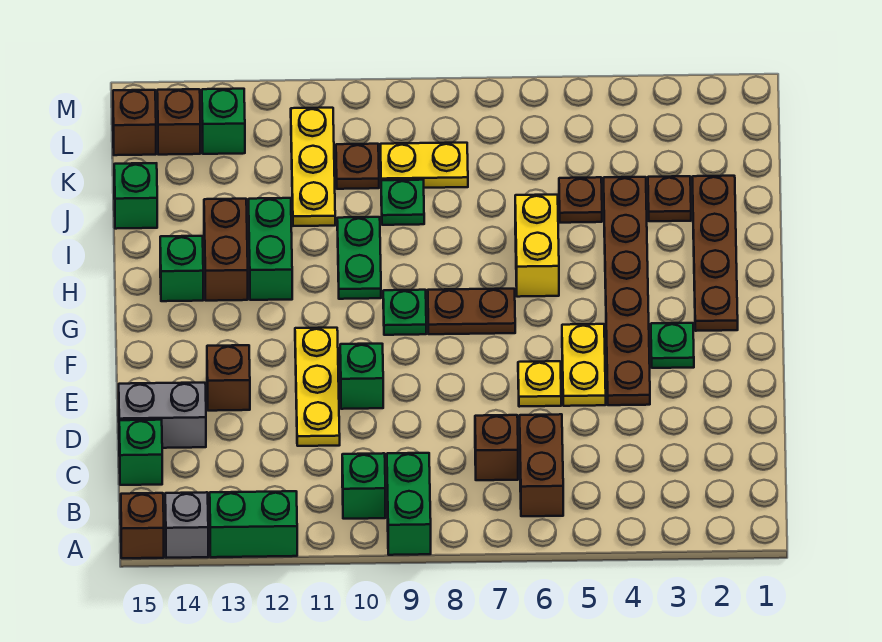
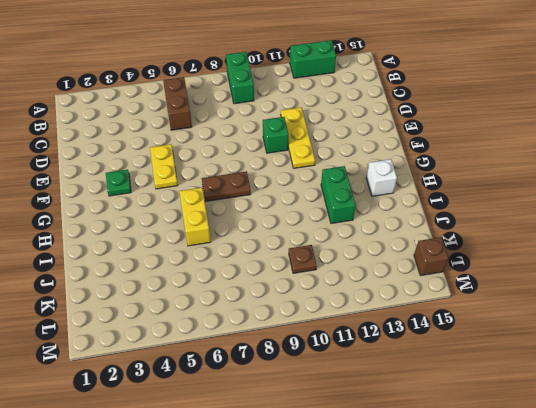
white 1x1 brick [366,159,397,196] -> green 1x1 brick [160,236,203,301]
none -> grey 1x1 brick [165,492,208,558]
none -> brown 1x1 brick [121,493,164,558]
none -> green 1x1 brick [342,453,385,519]
none -> brown 1x1 brick [475,415,518,480]

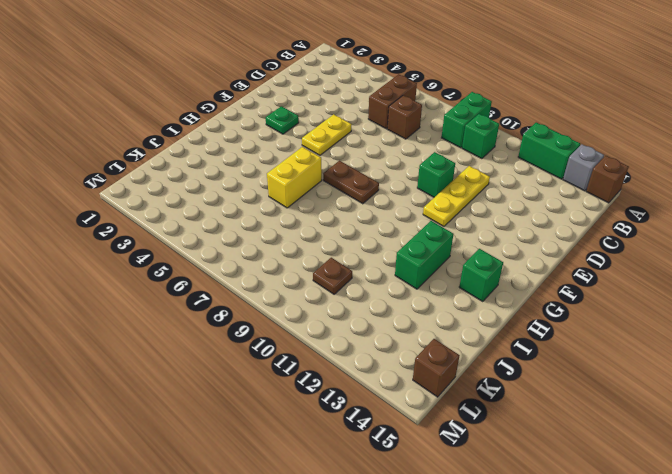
none -> green 1x1 brick [119,420,162,485]
none -> grey 1x2 brick [119,383,206,448]
none -> brown 1x6 plate [604,177,650,405]
none -> yellow 1x1 plate [518,361,561,407]

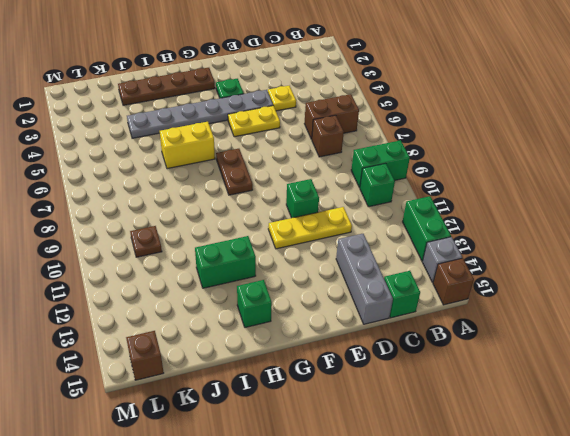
yellow 1x1 plate [268,86,296,111] -> yellow 1x1 plate moved to [518,361,561,407]
grey 1x3 brick [336,234,393,324] -> grey 1x2 brick [119,383,206,448]
grey 1x6 plate [127,90,273,138] -> brown 1x6 plate [604,177,650,405]
none -> brown 1x1 brick [207,345,250,411]
none -> green 1x1 plate [383,290,426,335]
none -> green 1x2 plate [337,217,381,299]
none -> brown 1x2 brick [204,199,248,301]

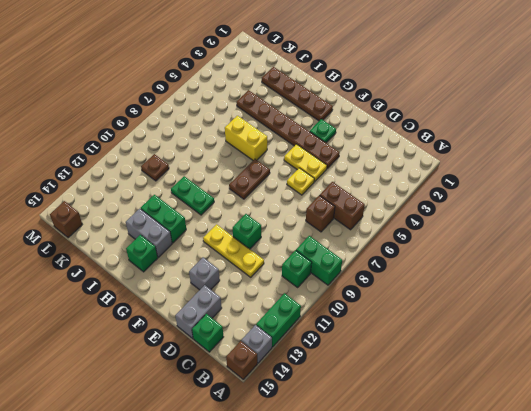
grey 1x1 brick [189,257,220,290] -> brown 1x1 brick [207,345,250,411]
grey 1x2 brick [126,209,172,257] -> brown 1x2 brick [204,199,248,301]
none -> green 1x1 plate [383,290,426,335]
none -> brown 1x1 plate [648,176,691,221]
none -> brown 1x1 plate [559,177,602,223]
none -> green 1x1 plate [381,180,424,225]

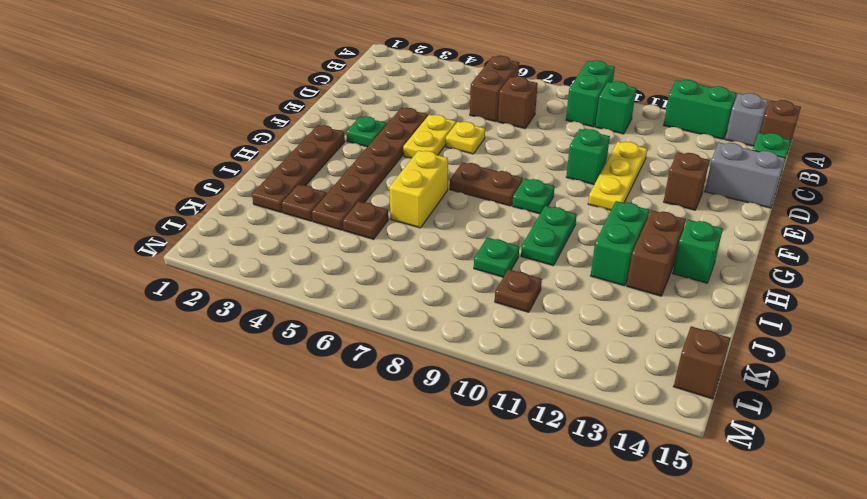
none -> yellow 1x3 plate [291,108,335,226]
none -> green 1x1 brick [114,163,157,229]
none -> yellow 1x2 plate [380,143,468,188]
none -> green 1x1 brick [202,89,245,154]

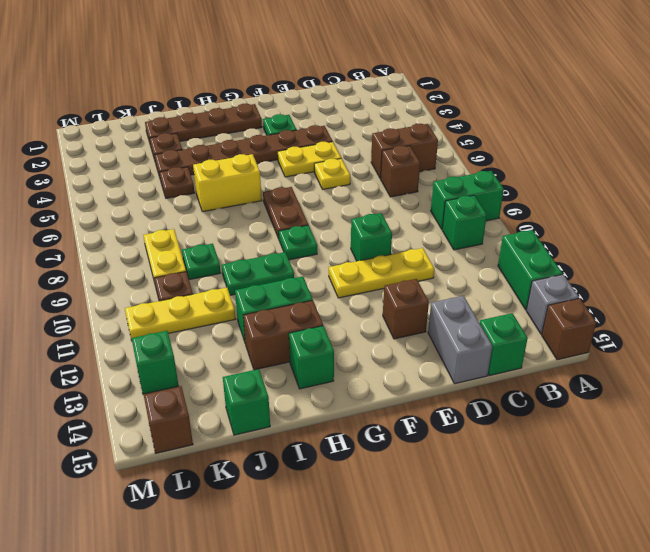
none -> brown 1x1 brick [157,89,200,155]

